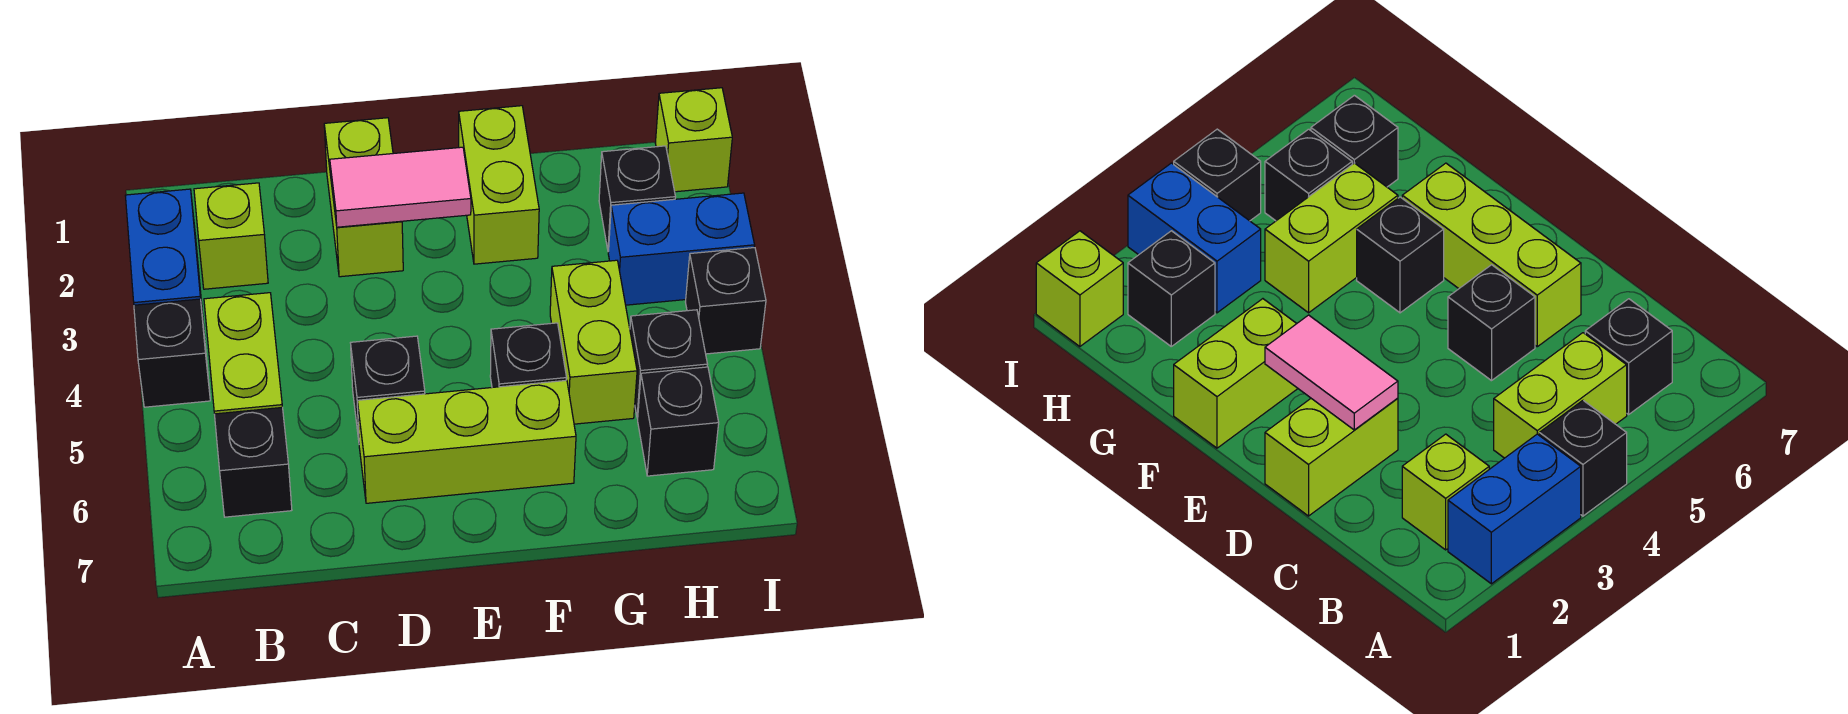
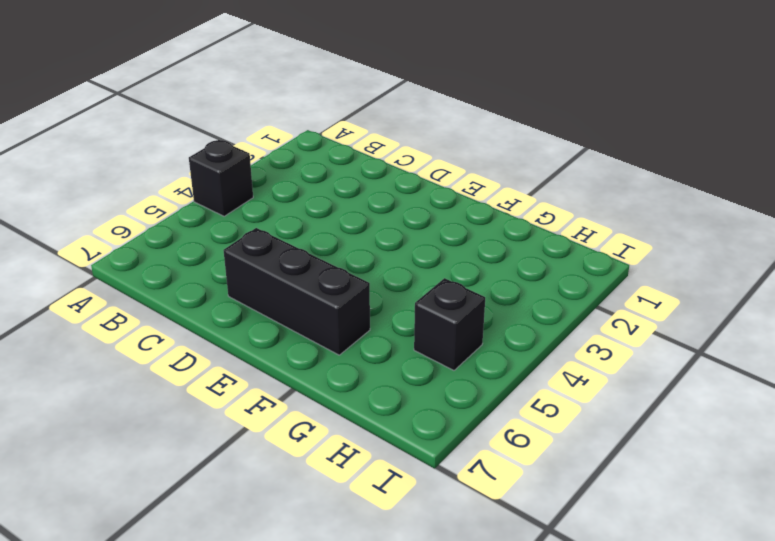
black 1x3 brick [223,228,370,355] -> lime 1x3 brick [357,380,576,503]
none -> blue 1x2 brick [125,189,204,326]
none -> lime 1x1 brick [194,183,268,289]
none -> lime 1x2 brick [204,293,282,414]

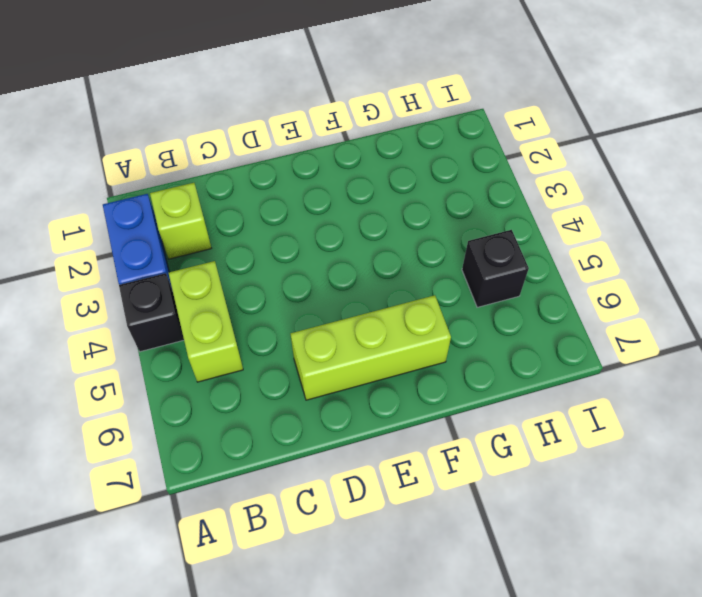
none -> black 1x1 brick [214,408,292,517]
none -> lime 1x2 brick [324,118,403,277]
none -> black 1x1 brick [351,336,425,440]

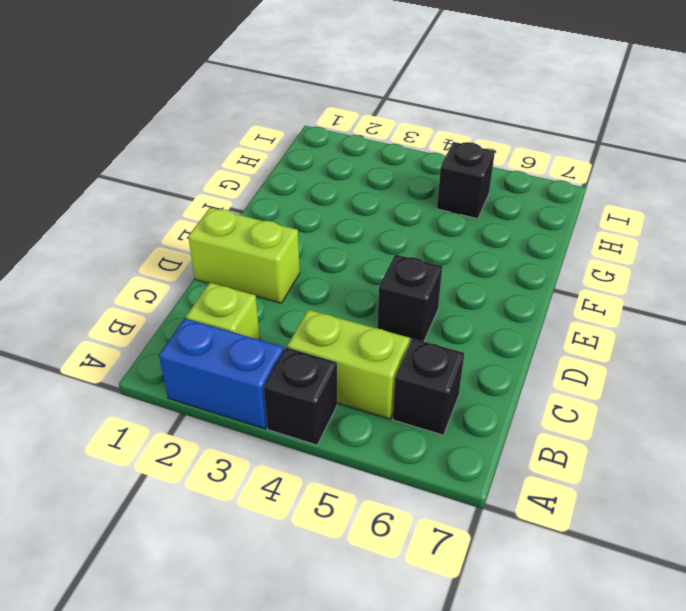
none -> lime 1x3 brick [357,380,576,503]
none -> lime 1x2 brick [459,106,539,264]
none -> black 1x1 brick [490,323,567,387]

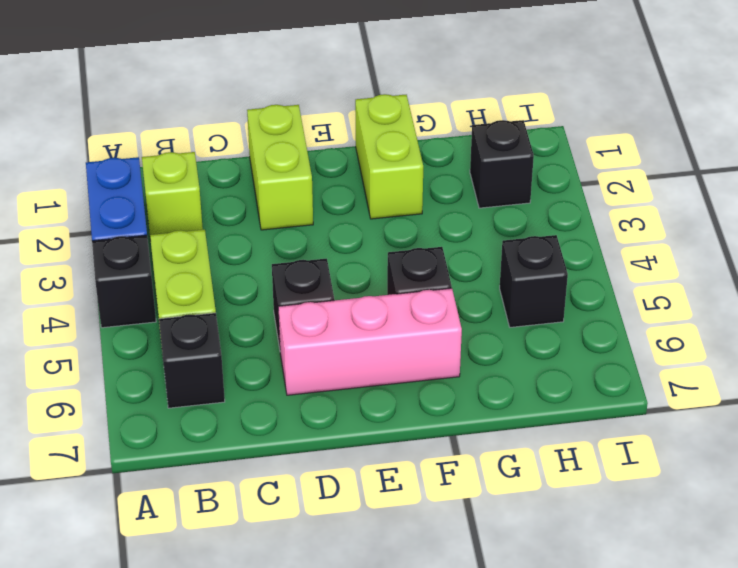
pink 1x3 brick [278,288,462,395] -> lime 1x3 brick [357,380,576,503]
none -> lime 1x2 brick [550,260,637,424]
none -> blue 1x2 brick [608,193,755,305]
none -> black 1x1 brick [638,367,719,476]

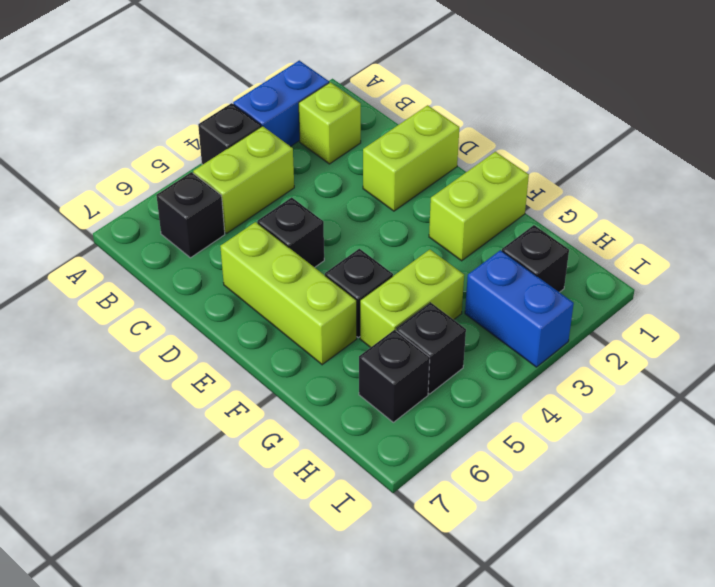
none -> lime 1x1 brick [655,88,732,192]
none -> black 1x1 brick [686,248,766,354]
none -> pink 1x2 tile [330,147,471,227]

